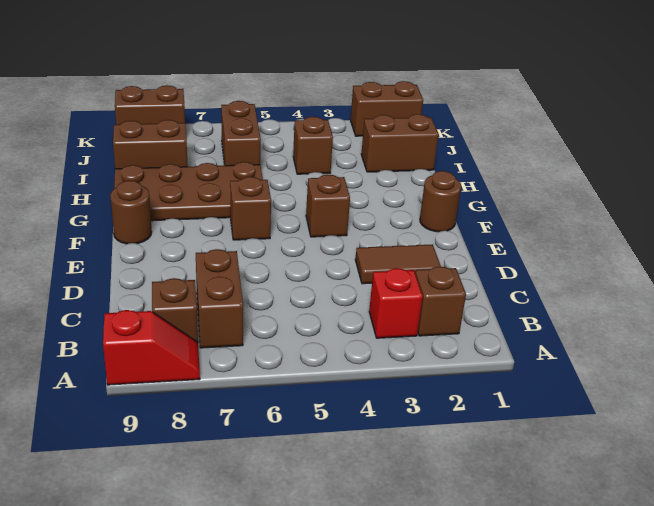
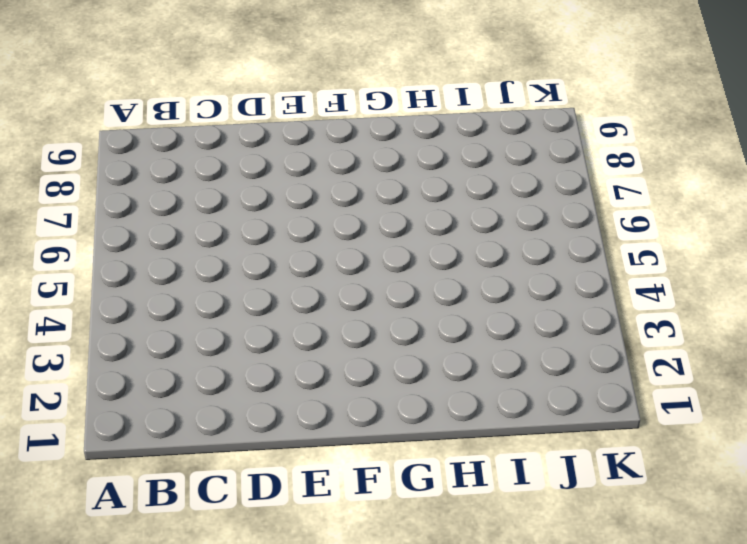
none -> red 1x2 slope [103,310,200,385]
none -> brown 1x1 brick [415,266,466,336]
none -> red 1x1 brick [369,268,423,338]

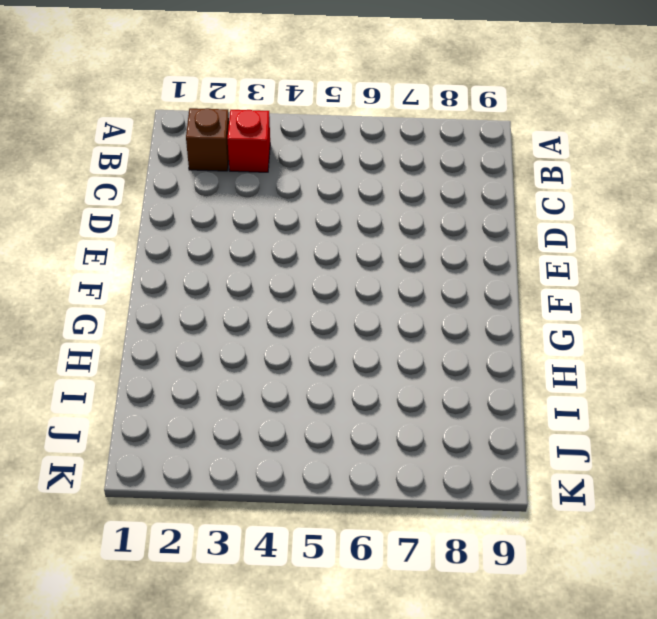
none -> red 1x2 slope [103,310,200,385]
none -> brown 1x2 brick [196,249,243,348]
none -> brown 1x1 brick [152,278,198,342]

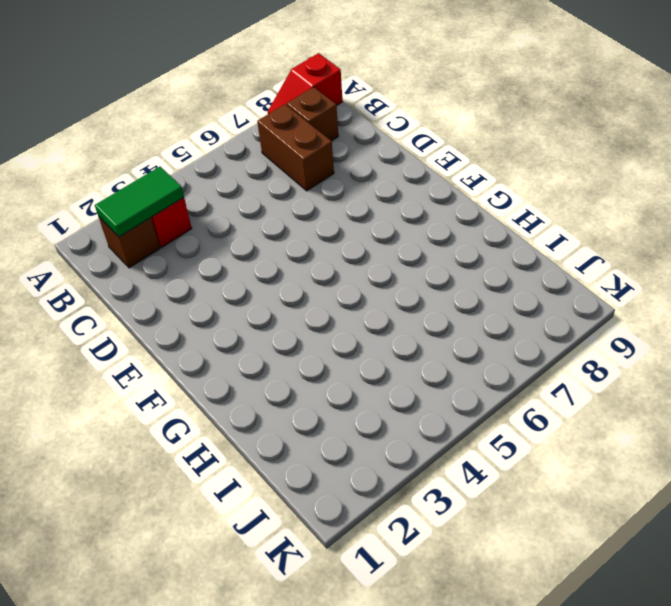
green 1x2 tile [95,167,184,237] -> none
none -> brown 1x2 tile [355,244,441,284]
none -> brown 1x1 round brick [420,171,461,232]
none -> brown 1x1 brick [306,174,350,237]

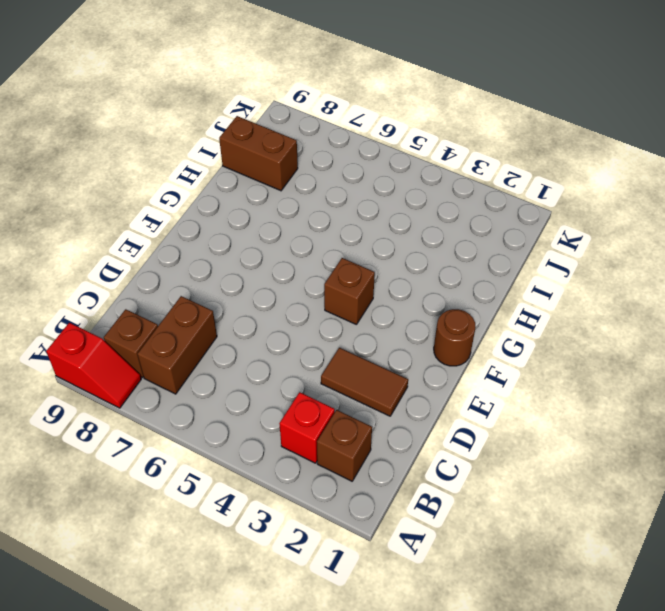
none -> brown 1x1 brick [230,177,271,240]
none -> brown 1x1 round brick [110,181,152,244]
none -> brown 2x4 plate [114,162,263,221]

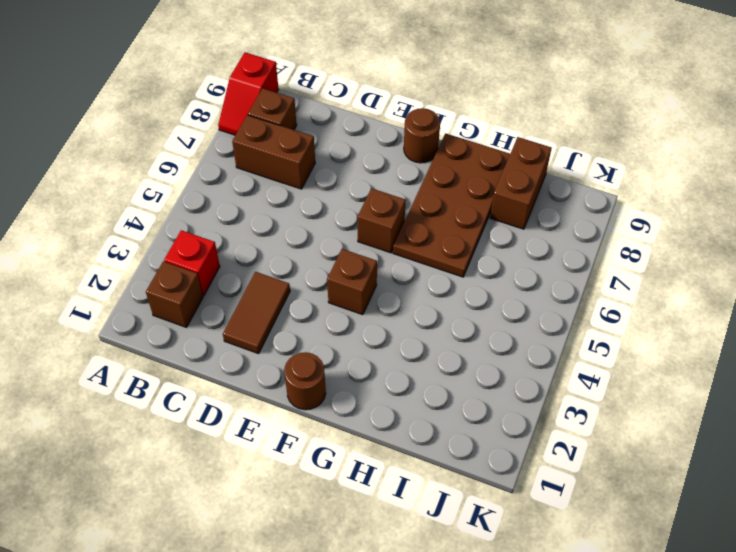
none -> brown 1x2 brick [361,114,439,172]
none -> brown 1x1 brick [293,117,333,174]
none -> brown 1x2 brick [221,101,261,166]

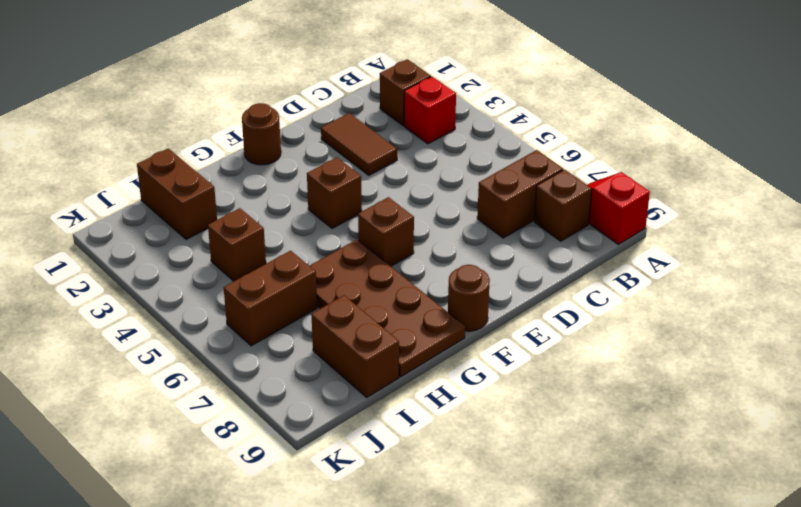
none -> brown 1x2 brick [351,81,423,136]
none -> brown 1x2 brick [115,85,185,125]

